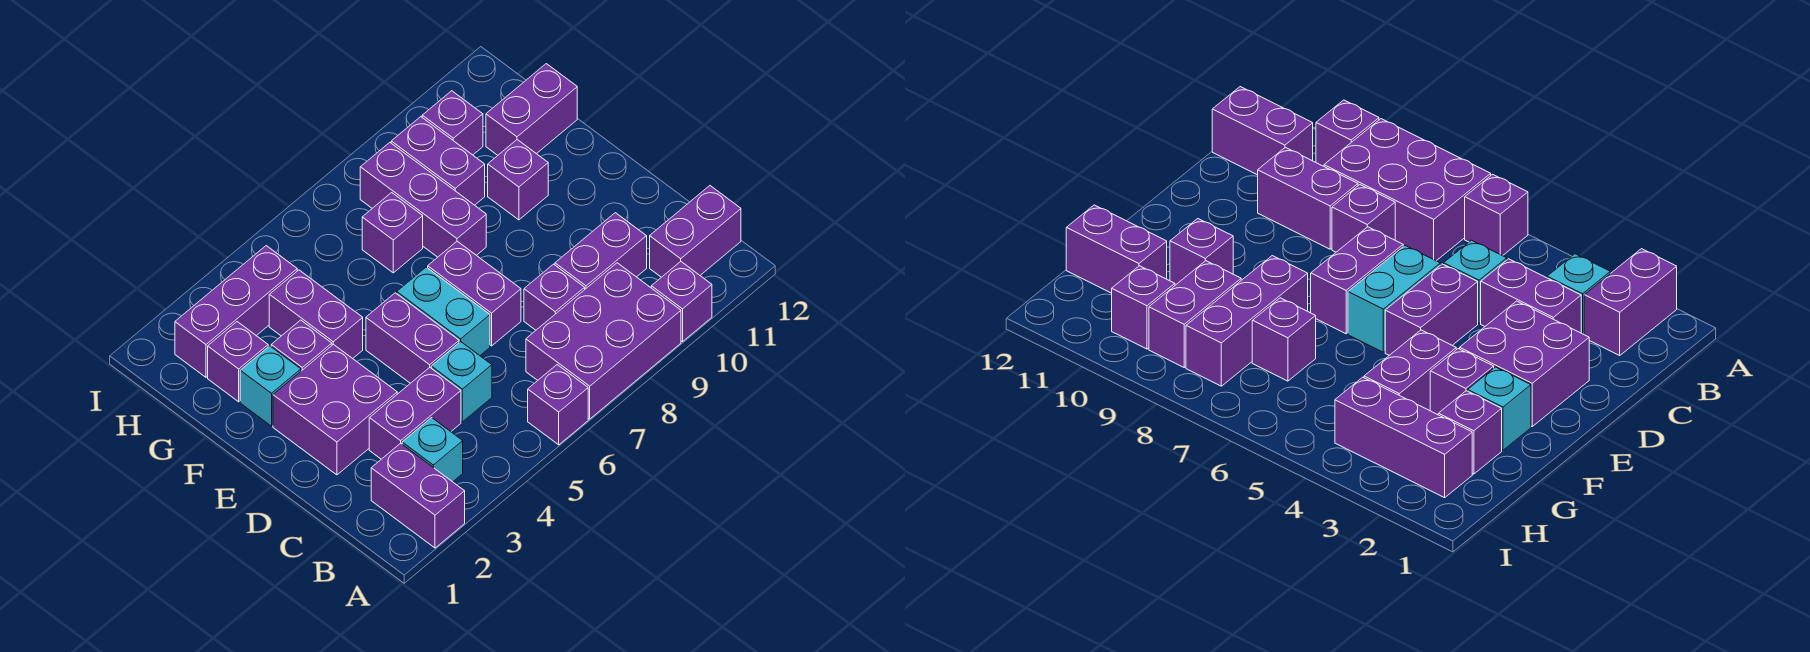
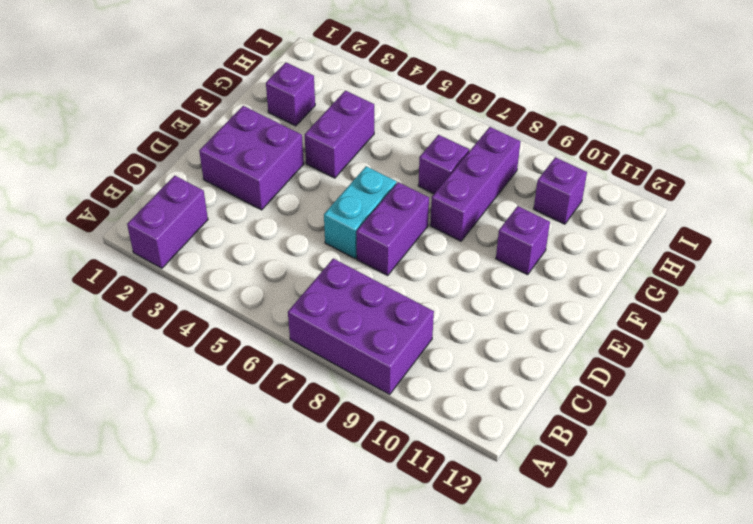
none -> purple 1x1 brick [528,365,588,445]
none -> purple 1x1 brick [651,261,712,342]
none -> cyan 1x1 brick [402,418,463,482]

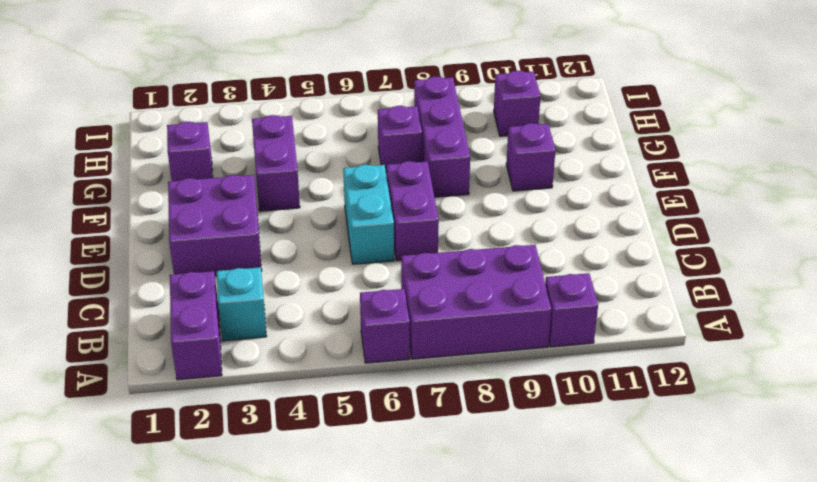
none -> purple 1x2 brick [650,186,741,277]
none -> purple 1x2 brick [369,368,461,459]
none -> cyan 1x1 brick [431,342,492,422]

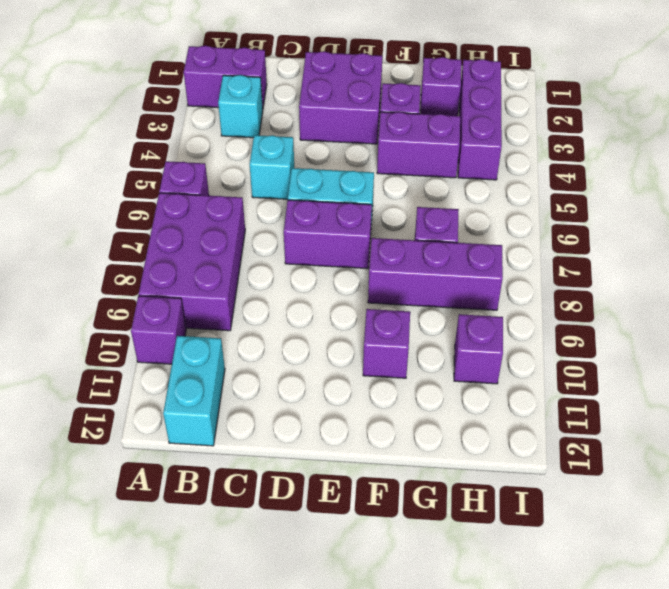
cyan 1x2 brick [163,336,225,446] -> purple 1x2 brick [650,186,741,277]
none -> purple 1x2 brick [369,368,461,459]
none -> purple 1x1 brick [524,264,585,330]
none -> purple 1x2 brick [555,213,647,289]

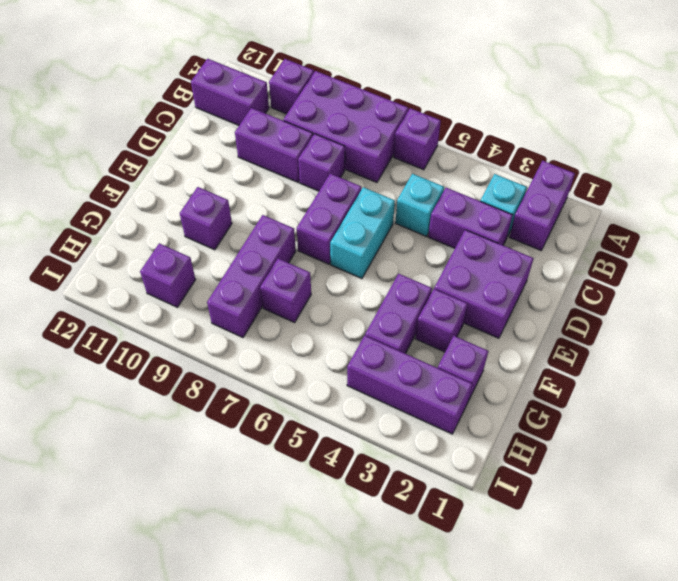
none -> purple 1x2 brick [366,293,459,383]
none -> cyan 1x1 brick [240,346,301,426]
none -> purple 1x2 brick [391,117,485,205]

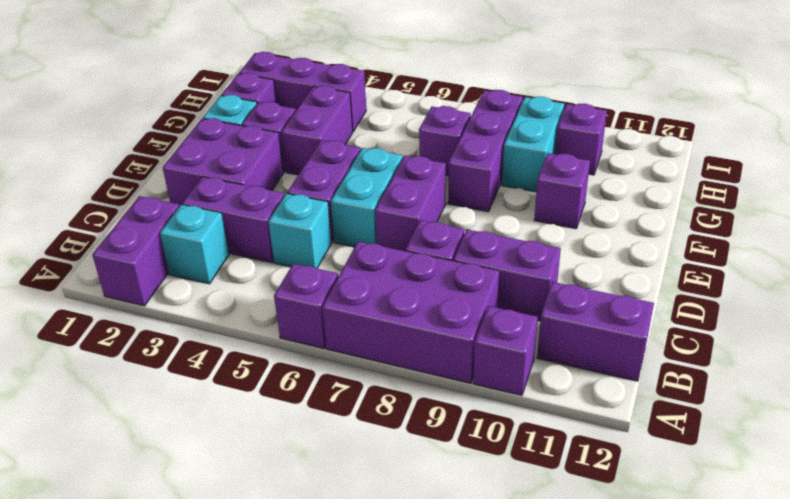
cyan 1x2 brick [502,97,564,192] -> purple 1x2 brick [391,117,485,205]
none -> purple 1x2 brick [486,64,577,155]

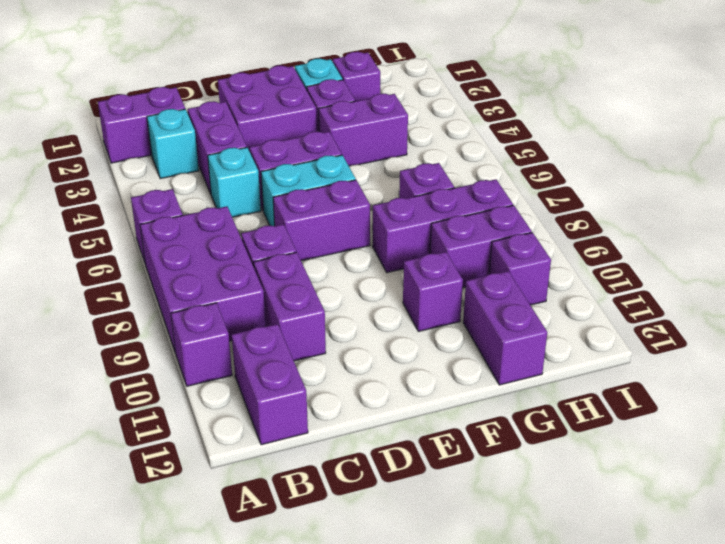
none -> purple 1x3 brick [175,246,297,377]

